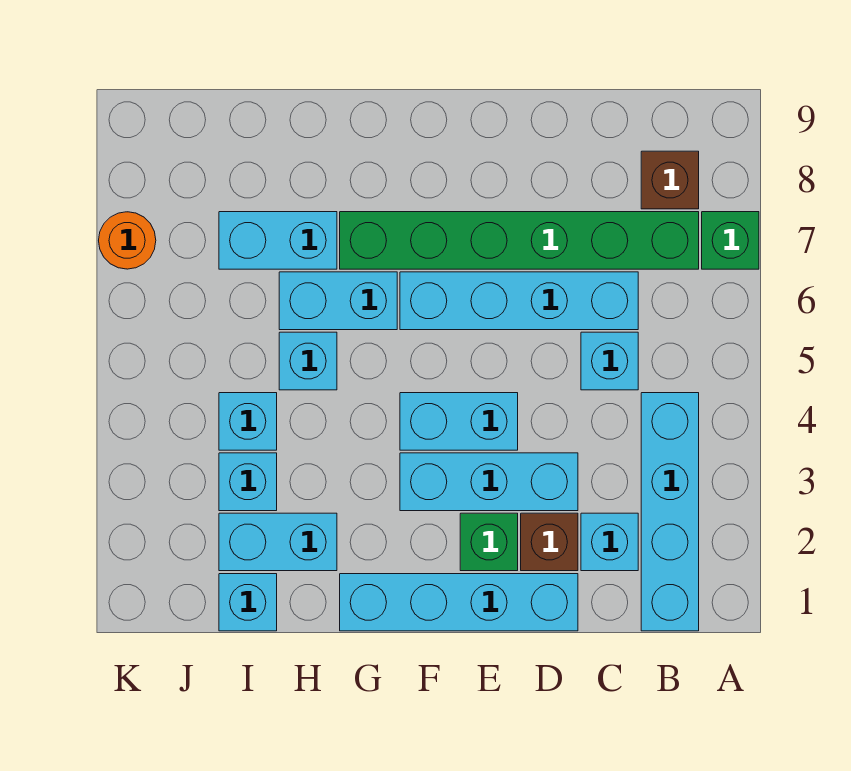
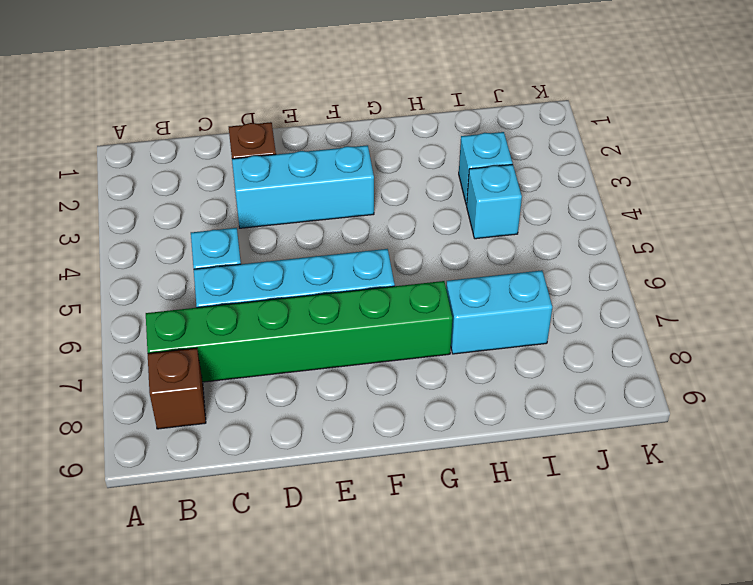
none -> green 1x1 brick [702,212,759,269]
none -> cyan 1x4 brick [641,393,699,631]
none -> cyan 1x1 brick [581,513,638,571]

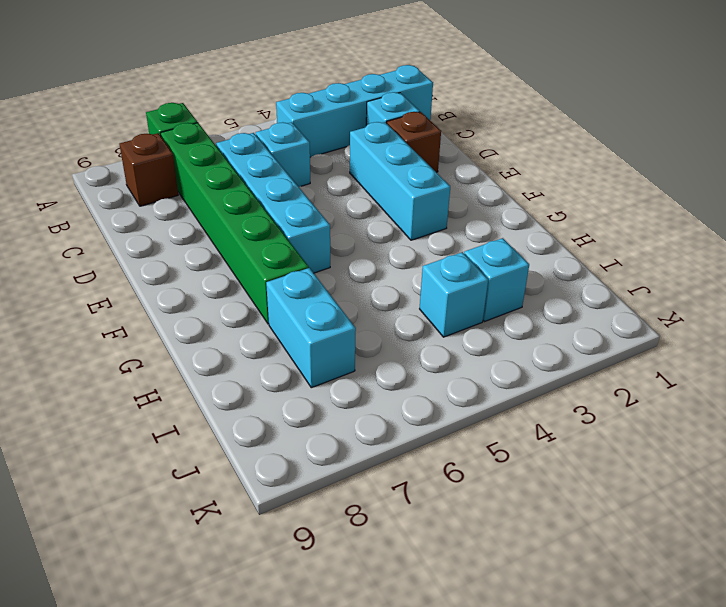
none -> cyan 1x4 brick [340,574,578,631]
none -> green 1x1 brick [460,513,518,571]
none -> cyan 1x2 brick [400,393,518,450]

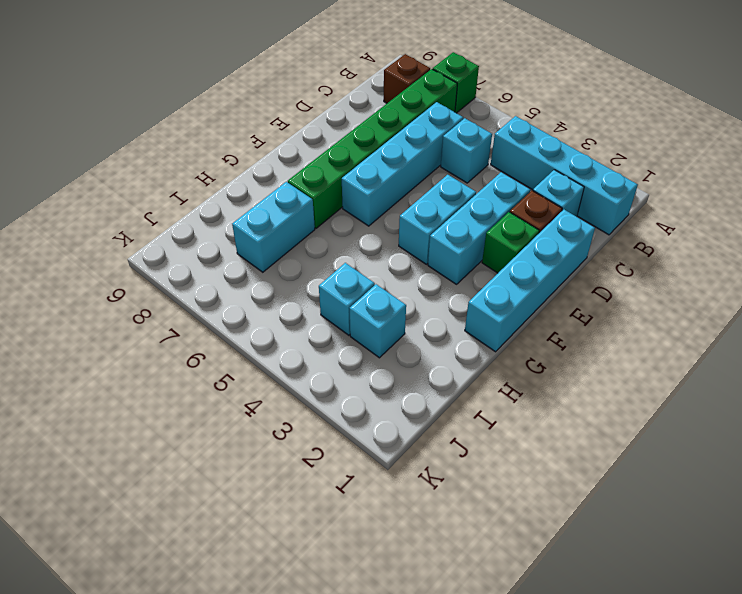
none -> cyan 1x2 brick [279,272,397,330]
none -> cyan 1x2 brick [219,513,337,571]
none -> cyan 1x1 brick [279,332,337,390]

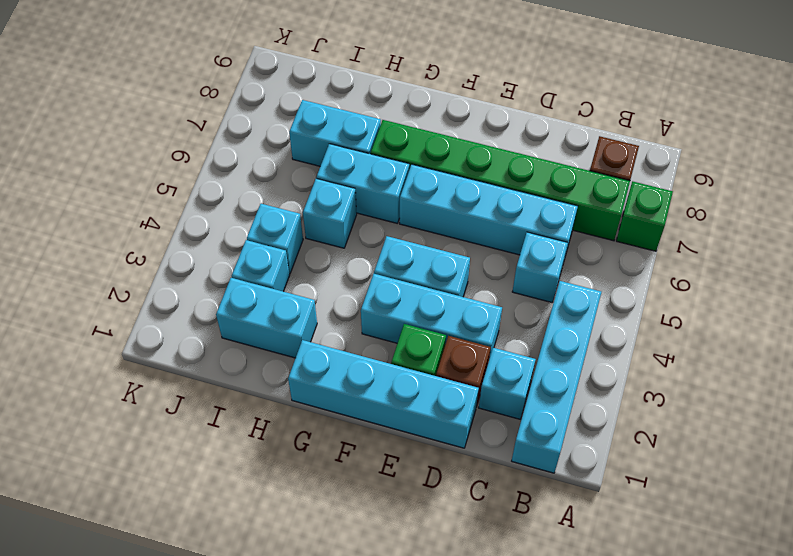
none -> cyan 1x1 brick [219,574,277,631]
none -> orange 1x1 round brick [99,212,156,269]

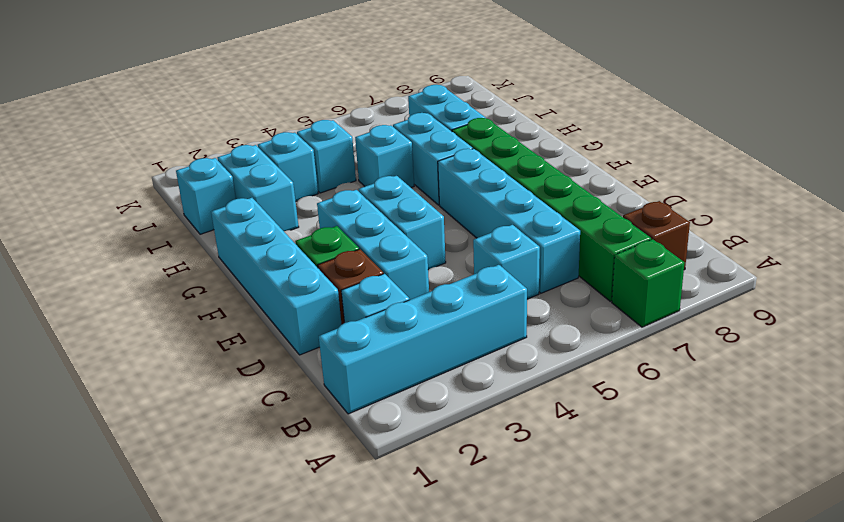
none -> orange 1x1 round brick [99,212,156,269]

